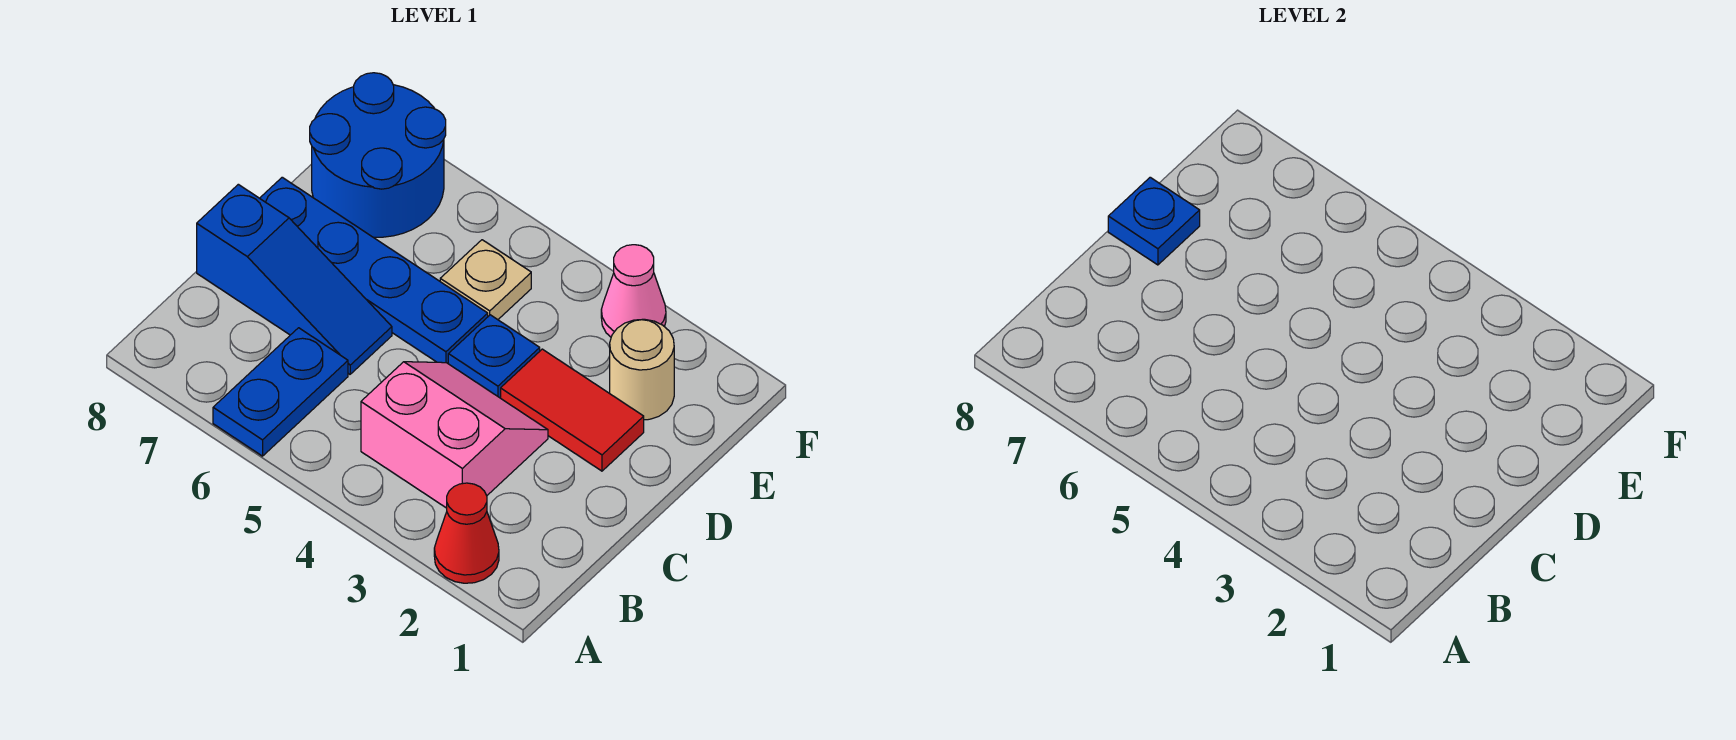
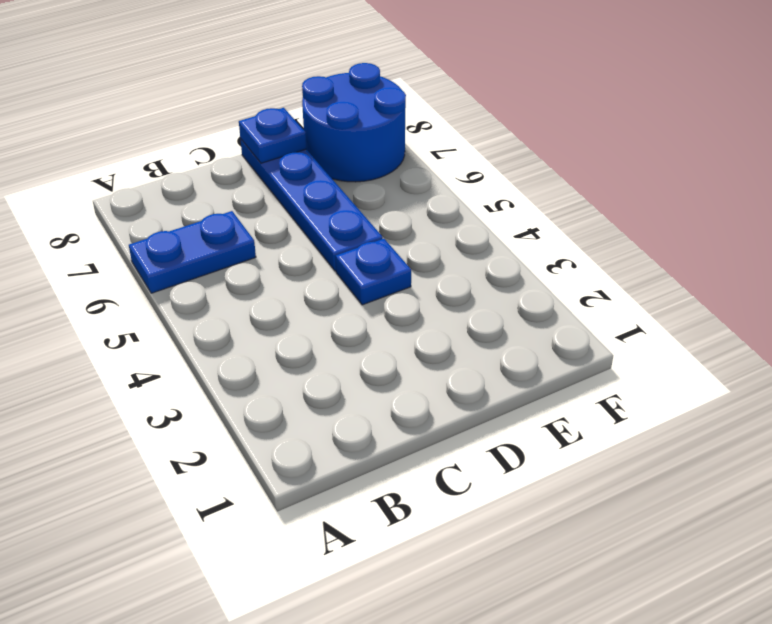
none -> red 1x1 cone [434,483,499,583]
none -> pink 2x2 slope [361,362,548,508]
none -> blue 1x3 slope [197,184,392,374]

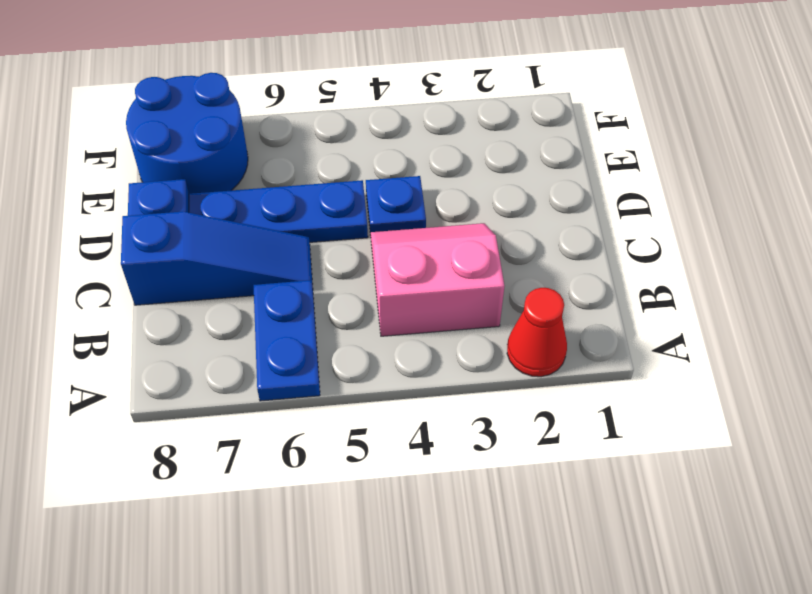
none -> red 1x2 tile [501,349,644,471]
none -> tan 1x1 round brick [610,319,674,420]
none -> tan 1x1 plate [440,240,531,320]

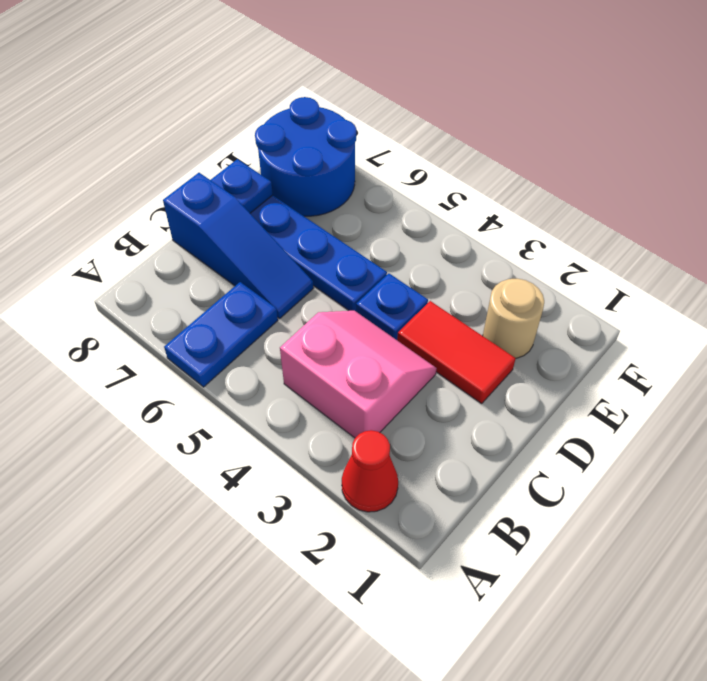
none -> tan 1x1 plate [440,240,531,320]
none -> pink 1x1 cone [601,245,666,337]

